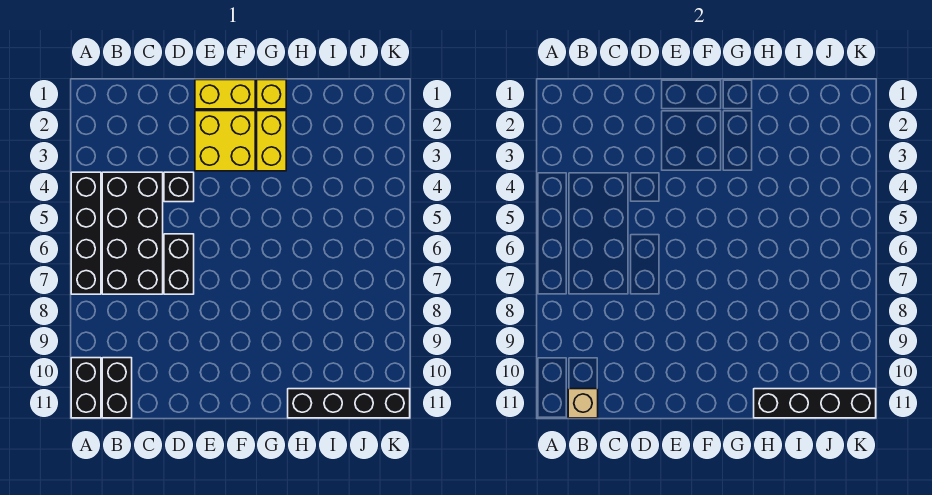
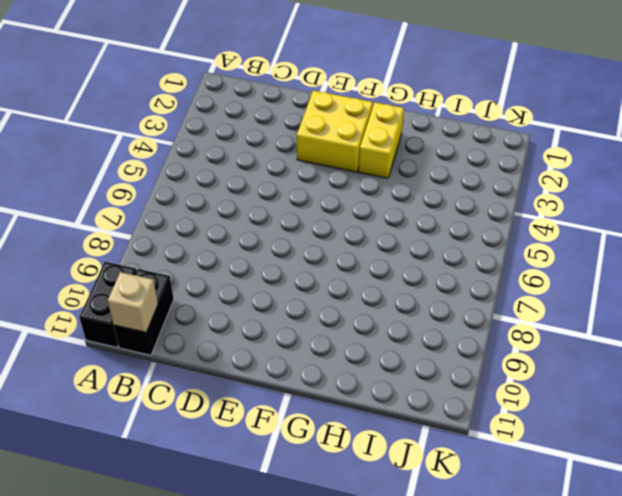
none -> black 1x4 brick [71,172,101,294]
none -> black 2x4 brick [102,172,163,294]
none -> black 1x1 brick [164,172,194,202]

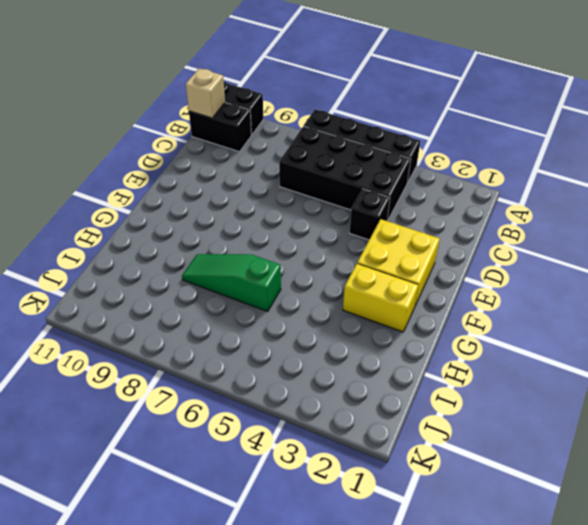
green 1x3 slope [182,254,281,312] -> none
none -> black 1x2 brick [164,234,194,294]
none -> yellow 1x2 brick [195,80,255,109]
none -> yellow 1x1 brick [257,80,286,109]

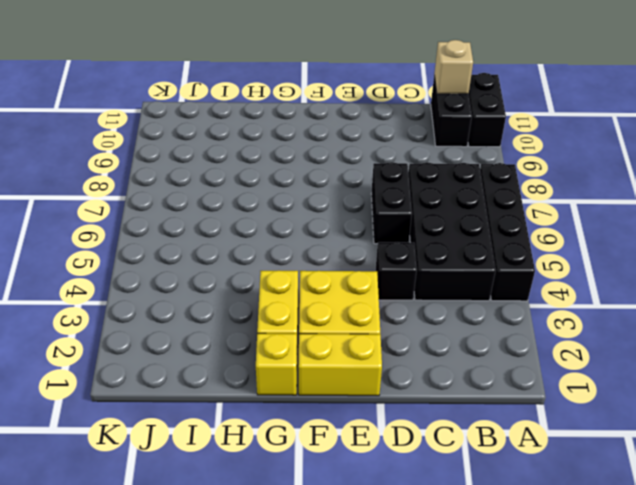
none -> black 1x4 brick [288,389,410,418]
none -> black 1x4 brick [754,389,876,418]

